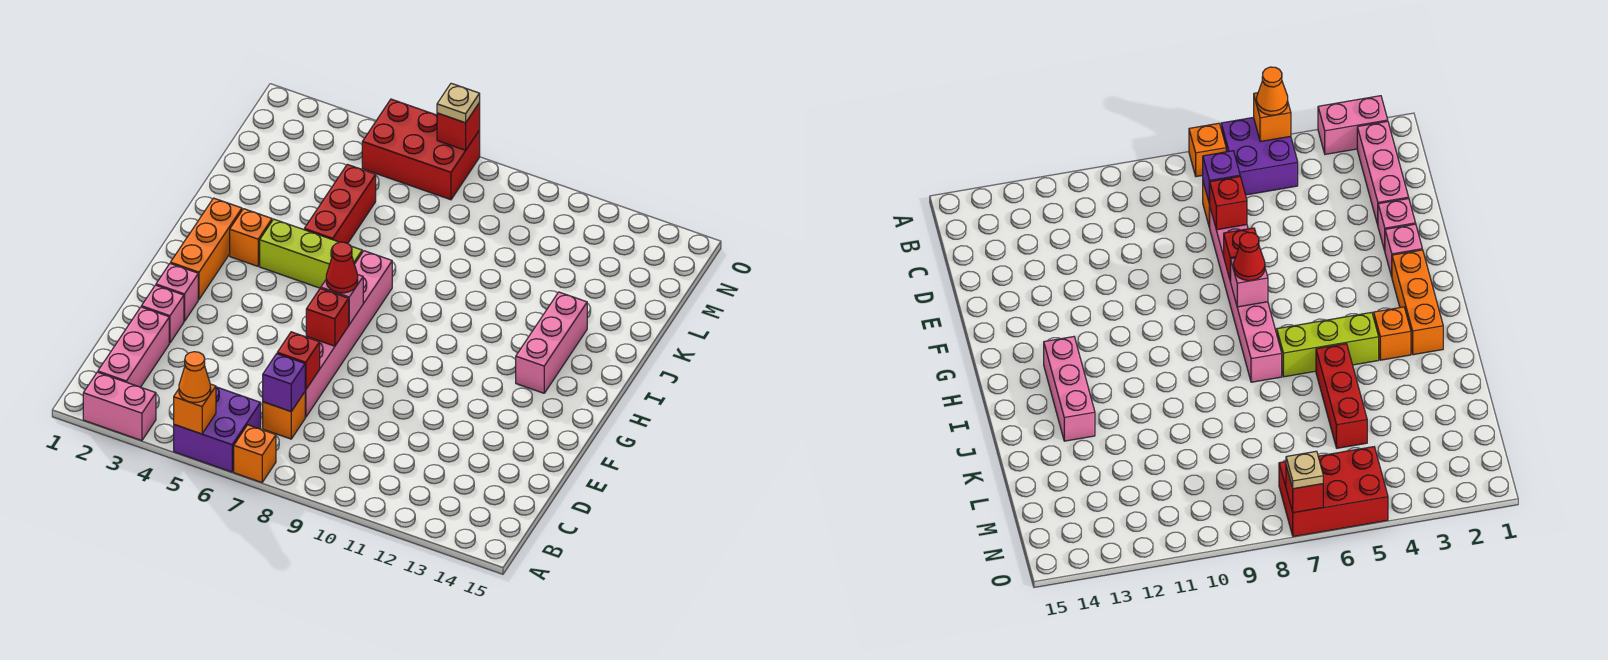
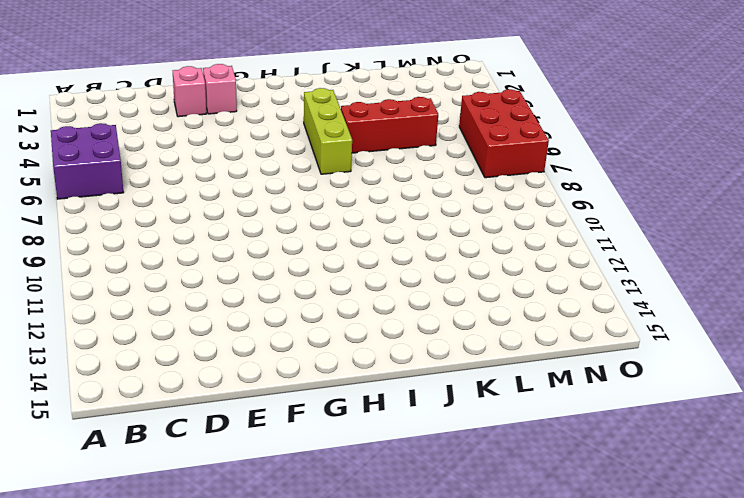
none -> pink 1x2 brick [83,372,156,441]
none -> orange 1x1 brick [234,425,276,483]
none -> pink 1x3 brick [98,307,169,387]

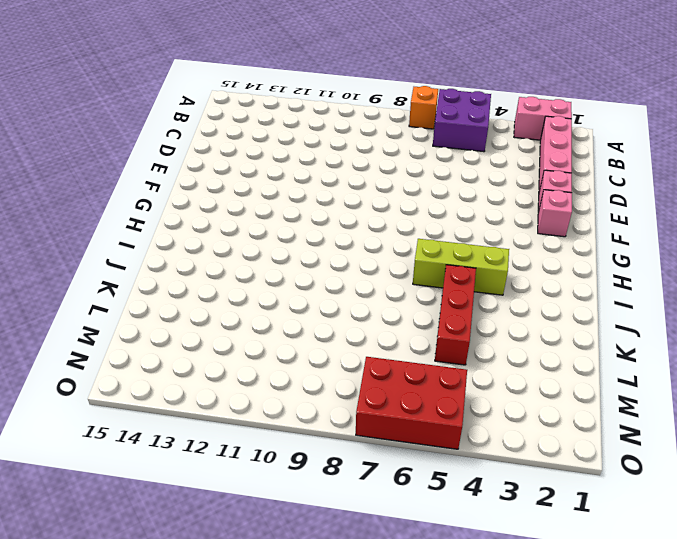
none -> orange 1x1 brick [263,392,305,439]
none -> pink 1x6 brick [305,251,392,417]
none -> orange 1x3 brick [171,198,242,299]

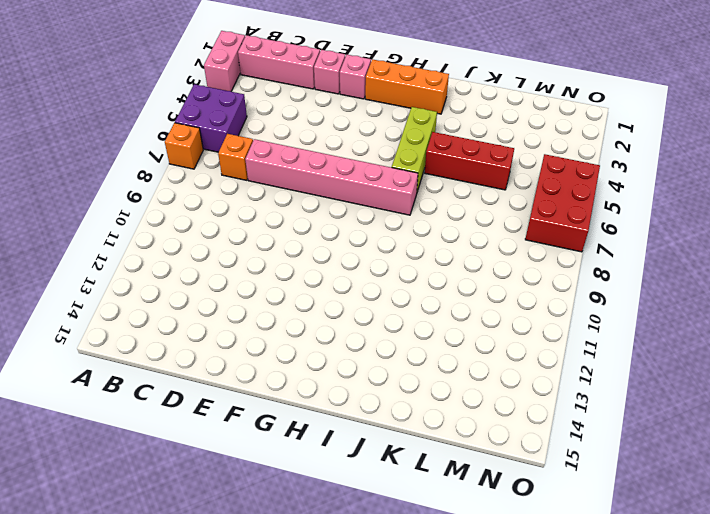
none -> pink 1x3 brick [516,292,587,393]
none -> orange 1x1 brick [230,209,272,266]
none -> orange 1x1 brick [174,384,216,434]

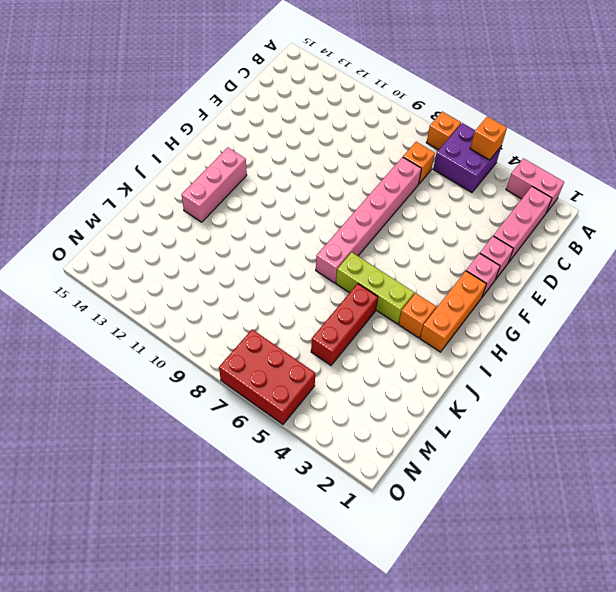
none -> purple 1x1 brick [263,354,305,411]
none -> red 1x1 brick [277,332,320,390]
none -> red 1x1 brick [306,288,349,346]

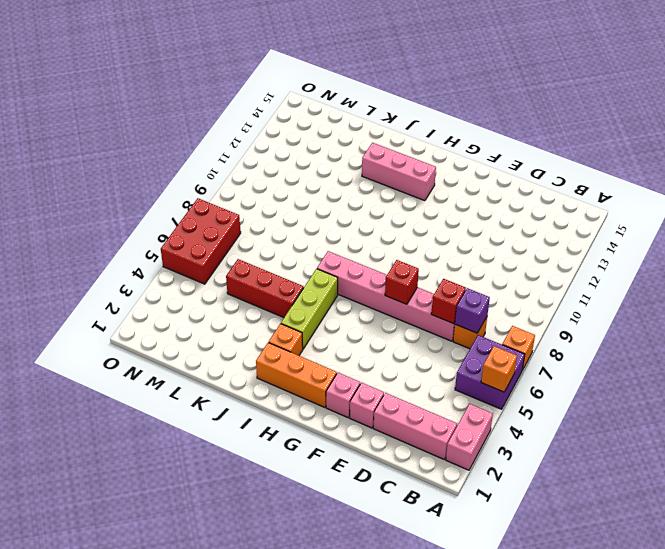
none -> pink 1x1 brick [321,275,363,324]
none -> red 1x1 brick [437,103,480,150]
none -> orange 1x1 cone [179,352,211,402]

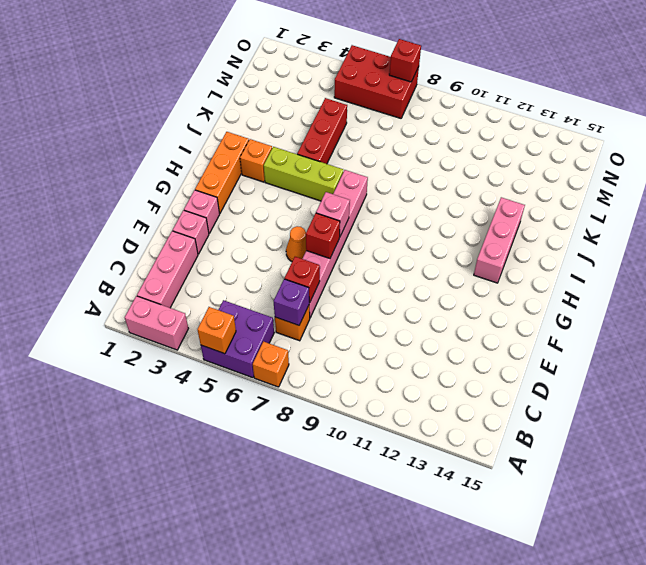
orange 1x1 cone [286,226,306,261] -> orange 1x1 cone moved to [179,352,211,402]
none -> red 1x1 cone [326,242,358,293]
none -> tan 1x1 plate [437,83,480,123]

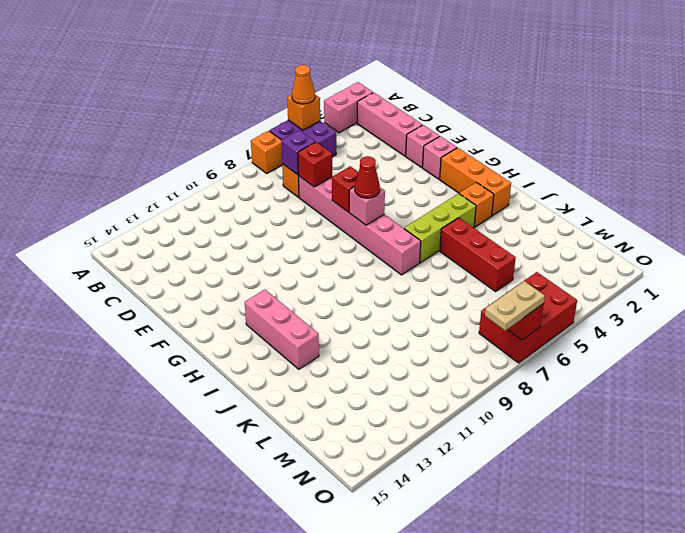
tan 1x2 plate [485,281,545,331] -> tan 1x1 plate [437,83,480,123]

